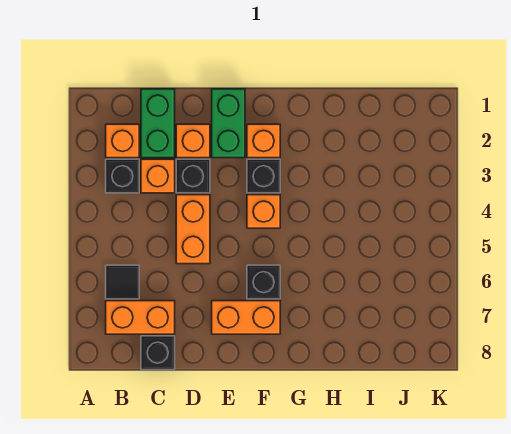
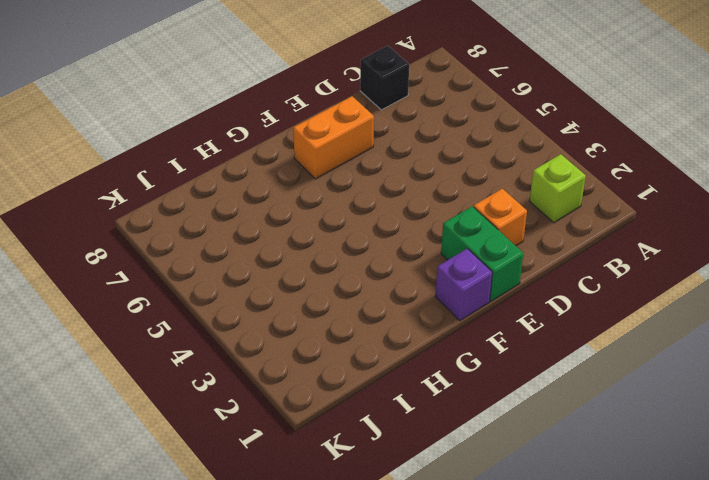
lime 1x1 brick [530,154,586,223] -> orange 1x1 brick [106,124,139,158]
purple 1x1 brick [435,249,492,321] -> none
none -> black 1x1 brick [106,159,139,193]
none -> black 1x1 tile [106,265,139,299]
none -> orange 1x2 brick [106,301,175,334]

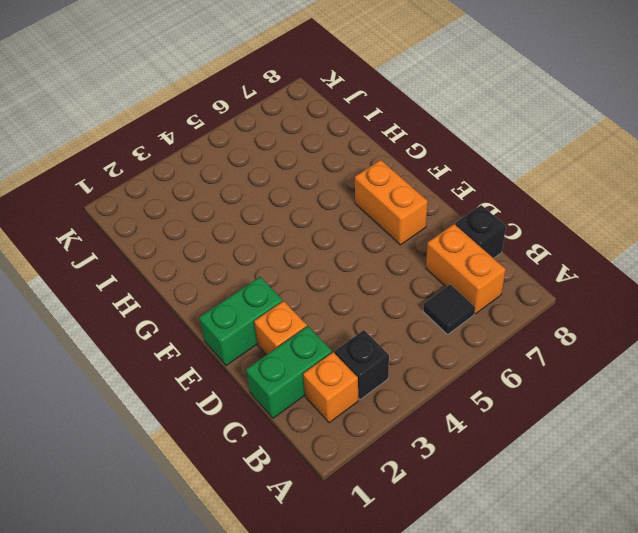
none -> orange 1x1 brick [141,159,175,193]
none -> black 1x1 brick [176,159,210,193]
none -> orange 1x2 brick [176,195,210,264]

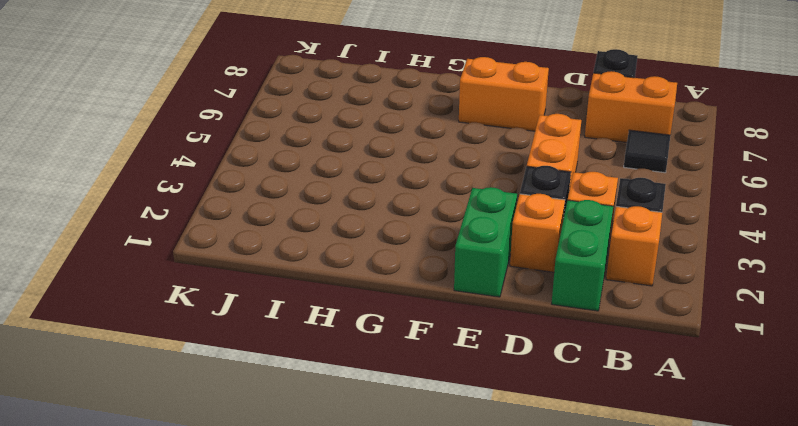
none -> orange 1x1 brick [247,124,280,158]
none -> black 1x1 brick [247,159,280,193]
none -> orange 1x1 brick [247,195,280,228]

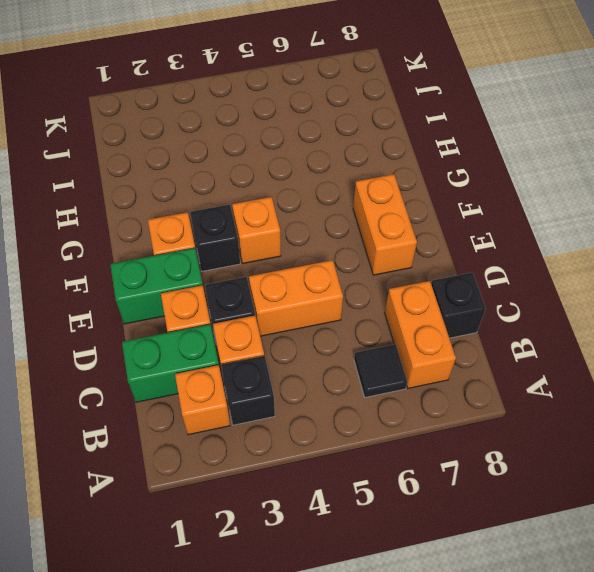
none -> black 1x1 brick [247,265,280,299]

